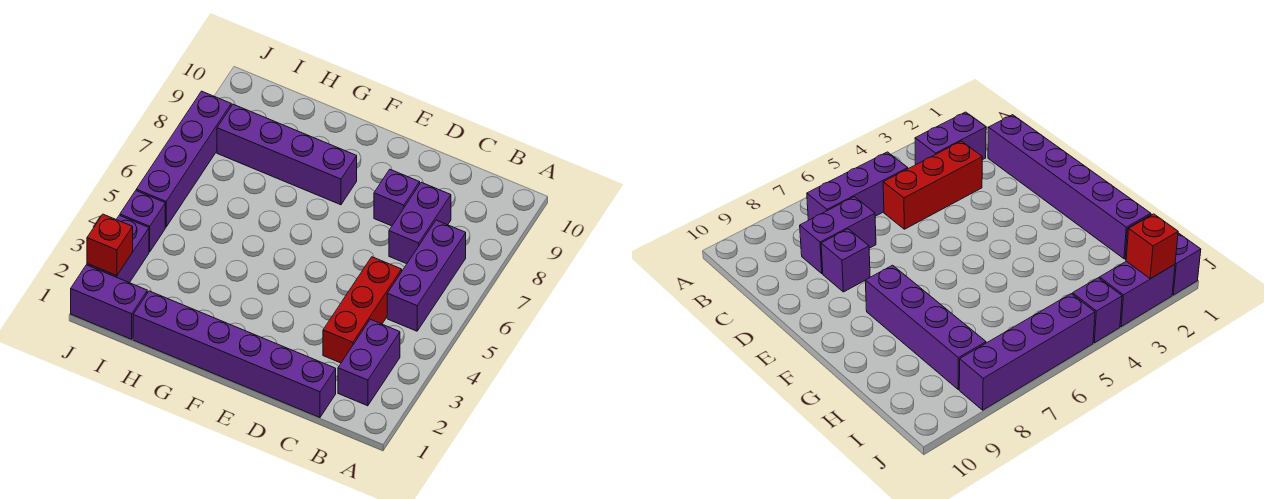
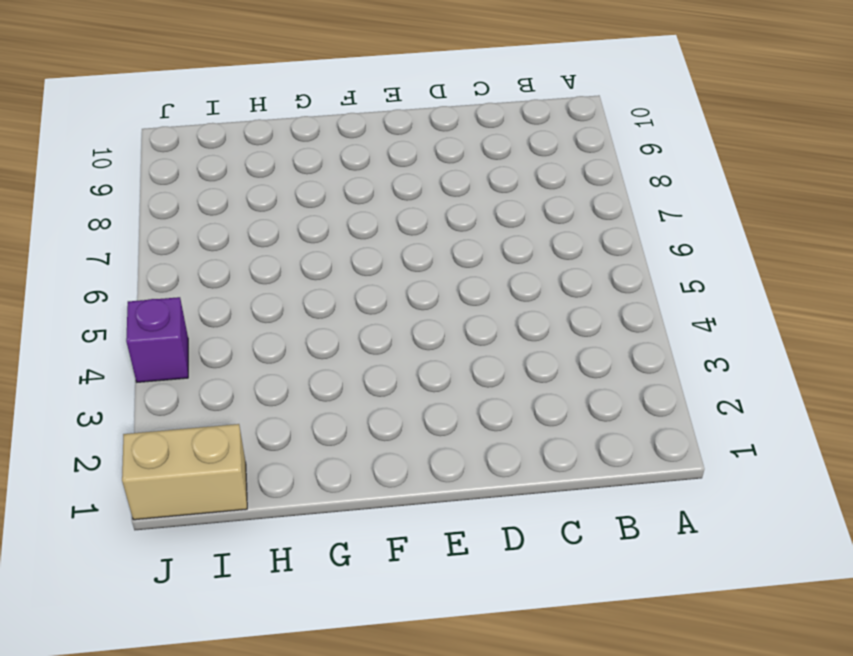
tan 1x2 brick [122,424,247,520] -> purple 1x2 brick [71,265,147,339]
none -> purple 1x2 brick [338,319,400,406]
none -> purple 1x3 brick [387,220,466,331]
none -> purple 1x6 brick [133,291,336,417]

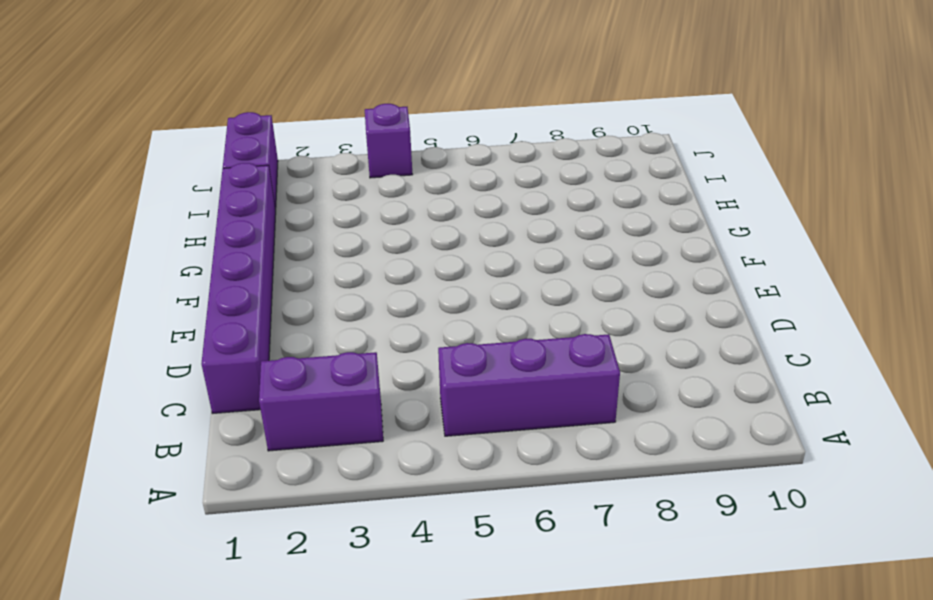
none -> red 1x3 brick [323,257,402,363]
none -> purple 1x2 brick [389,182,451,264]
none -> purple 1x1 brick [374,170,420,226]

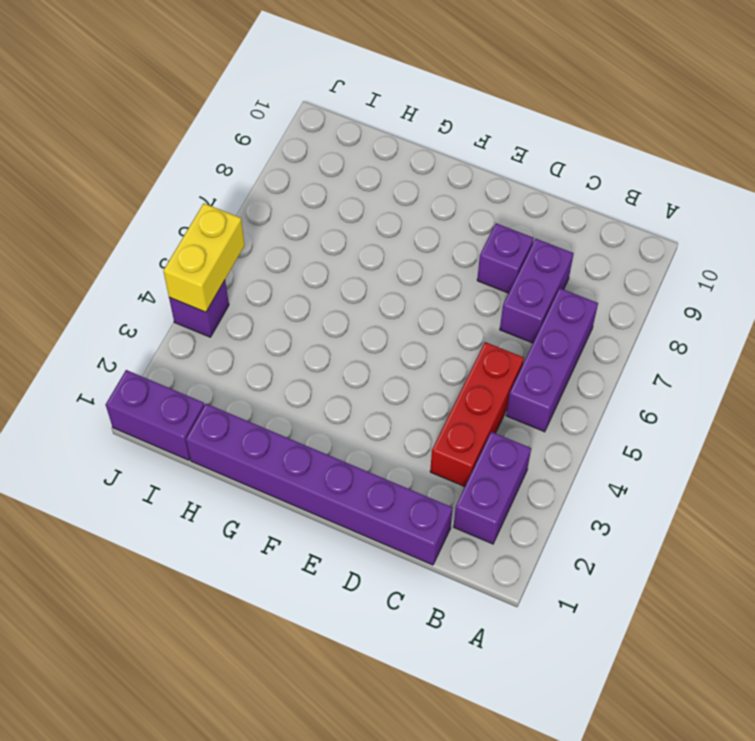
yellow 1x2 brick [163,203,245,312] -> none
none -> purple 1x4 brick [217,104,357,205]
none -> purple 1x2 brick [87,215,149,283]
none -> purple 1x4 brick [136,91,231,227]

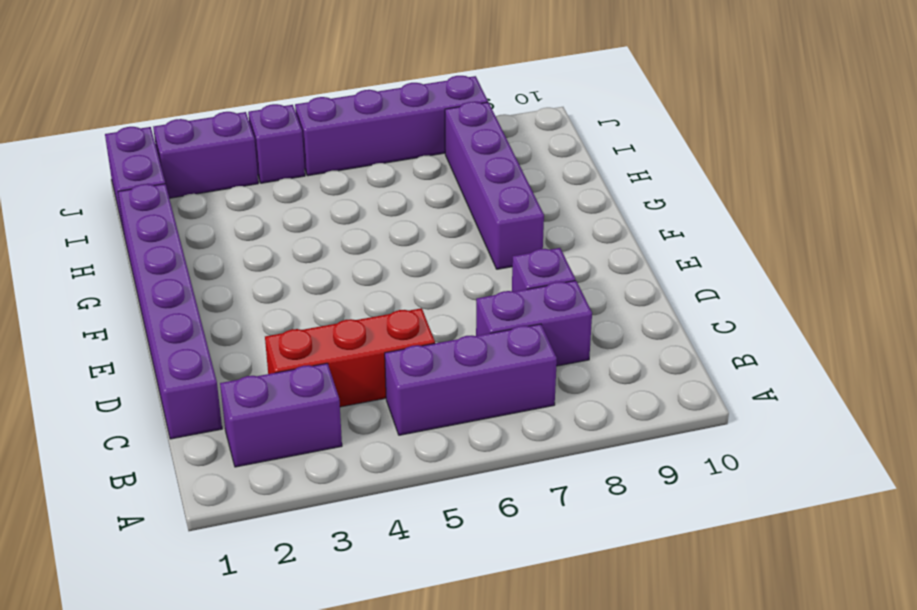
none -> red 1x1 brick [87,214,133,276]

